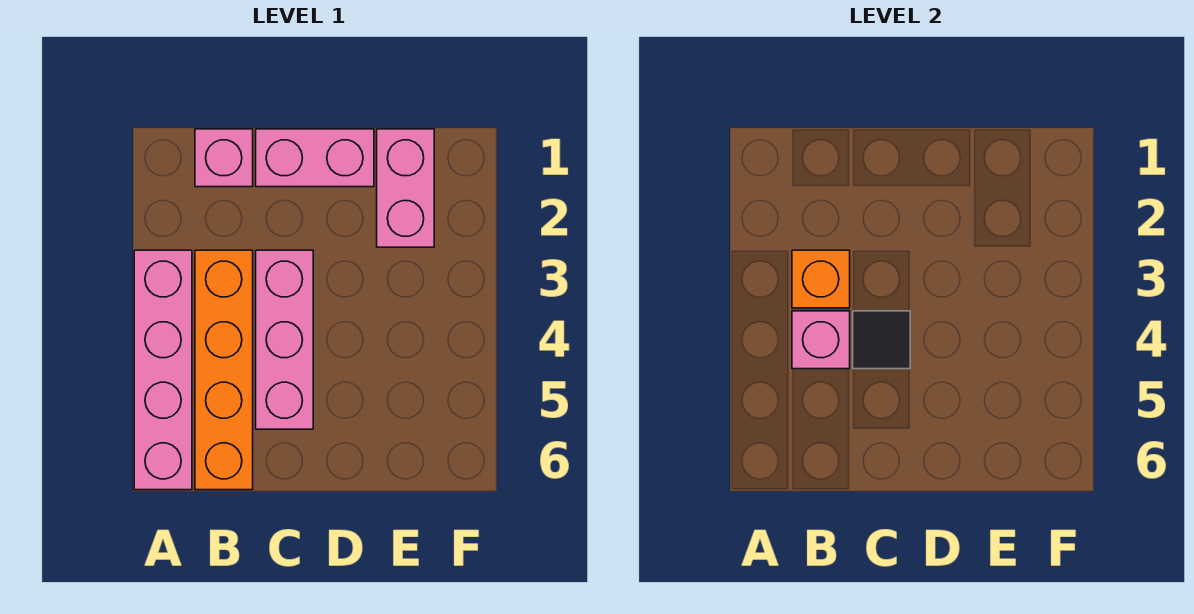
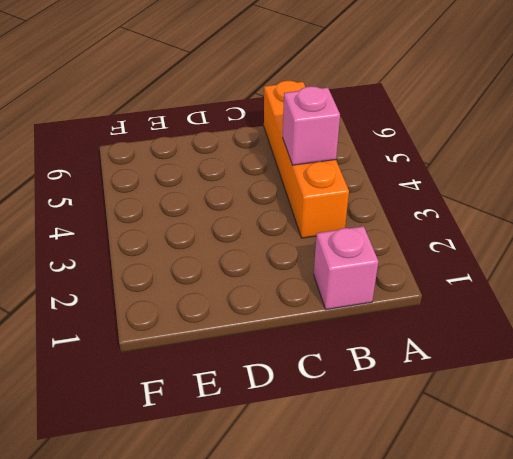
none -> pink 1x4 brick [134,250,192,490]
none -> pink 1x2 brick [256,129,374,187]

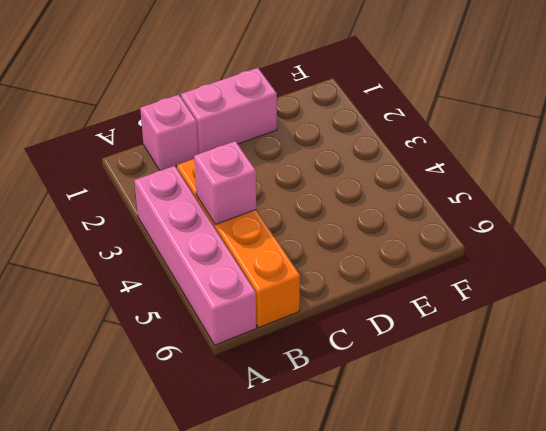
none -> pink 1x3 brick [256,250,313,429]
none -> pink 1x2 brick [377,129,434,247]

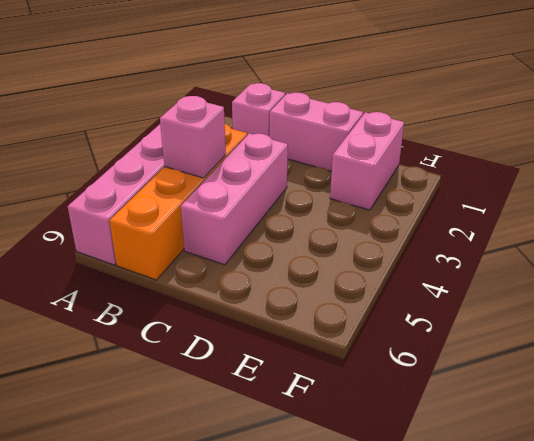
none -> orange 1x1 brick [792,250,850,308]
none -> black 1x1 tile [853,311,910,369]

